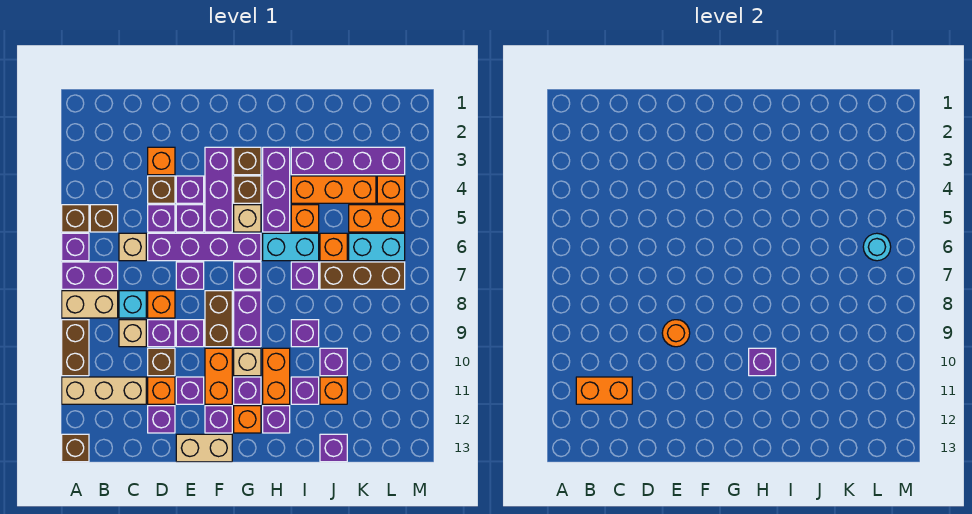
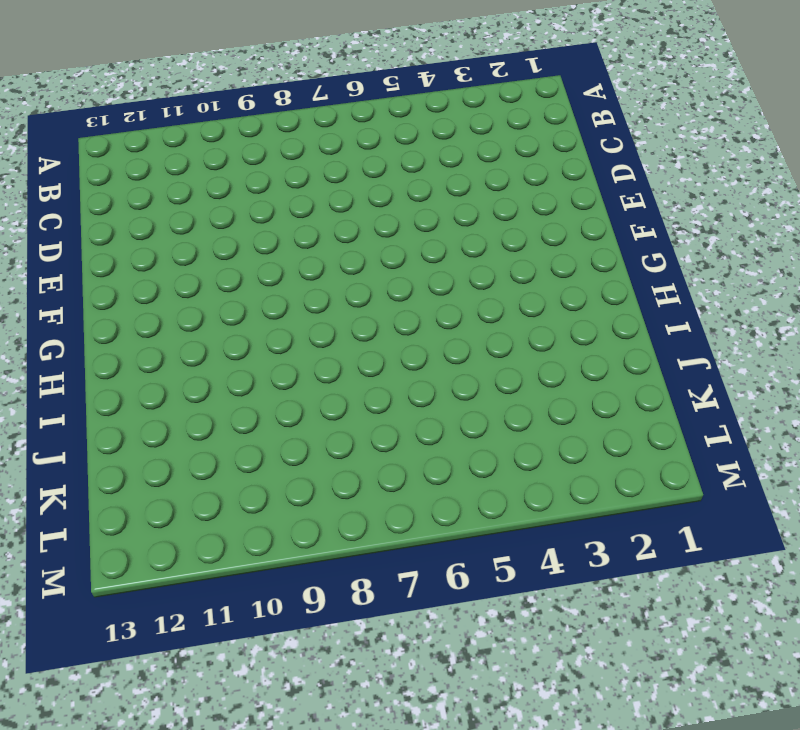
none -> brown 1x1 brick [62,205,89,232]
none -> purple 1x1 brick [62,233,89,261]
none -> purple 1x2 brick [62,262,118,289]
none -> tan 1x2 brick [62,291,118,318]

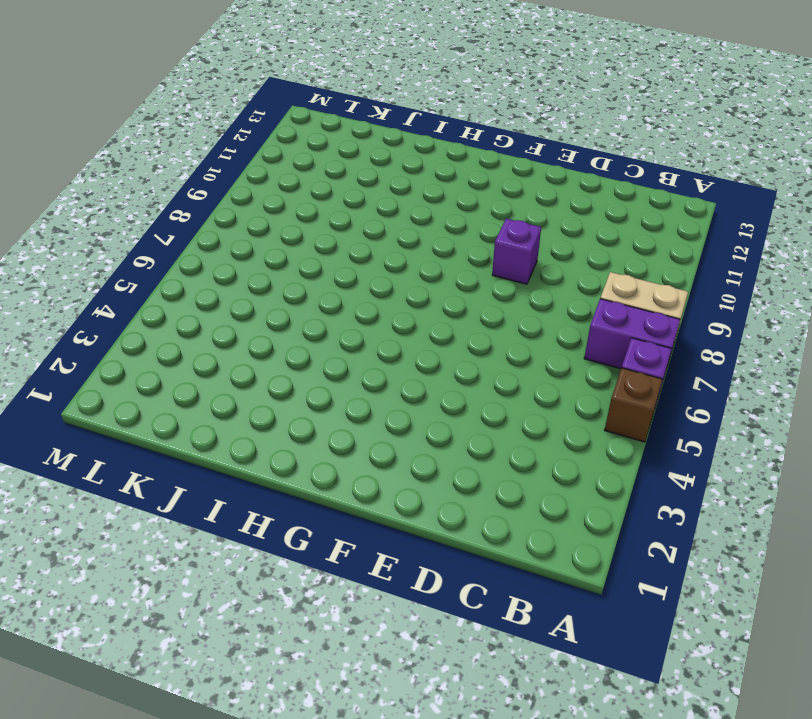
none -> brown 1x2 brick [62,320,89,376]
none -> tan 1x3 brick [62,377,146,404]
none -> brown 1x1 brick [62,434,89,462]
none -> brown 1x1 brick [90,205,118,232]

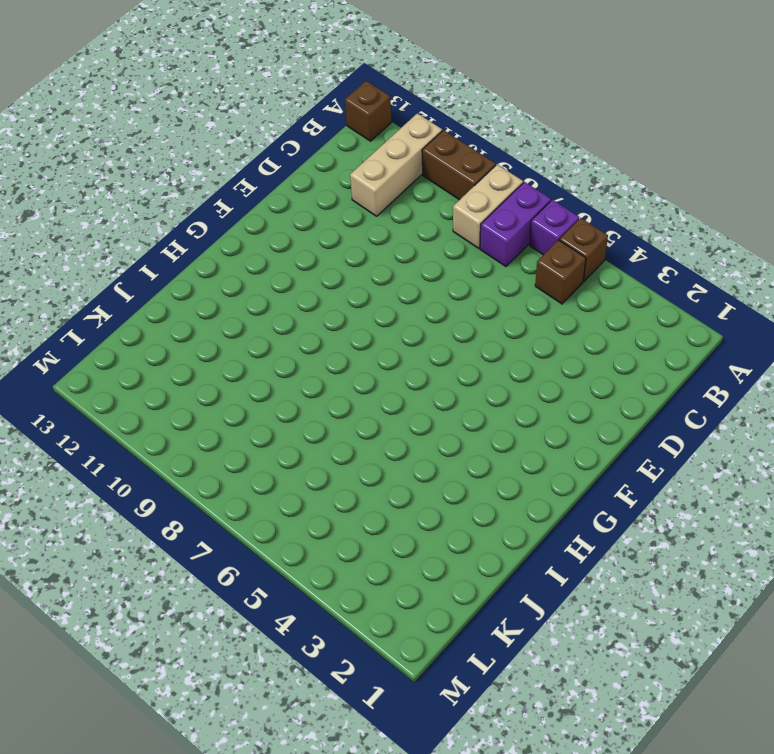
none -> tan 1x1 brick [119,233,146,261]
none -> cyan 1x1 brick [119,291,146,318]
none -> tan 1x1 brick [119,320,146,347]
none -> orange 1x1 brick [148,147,175,175]

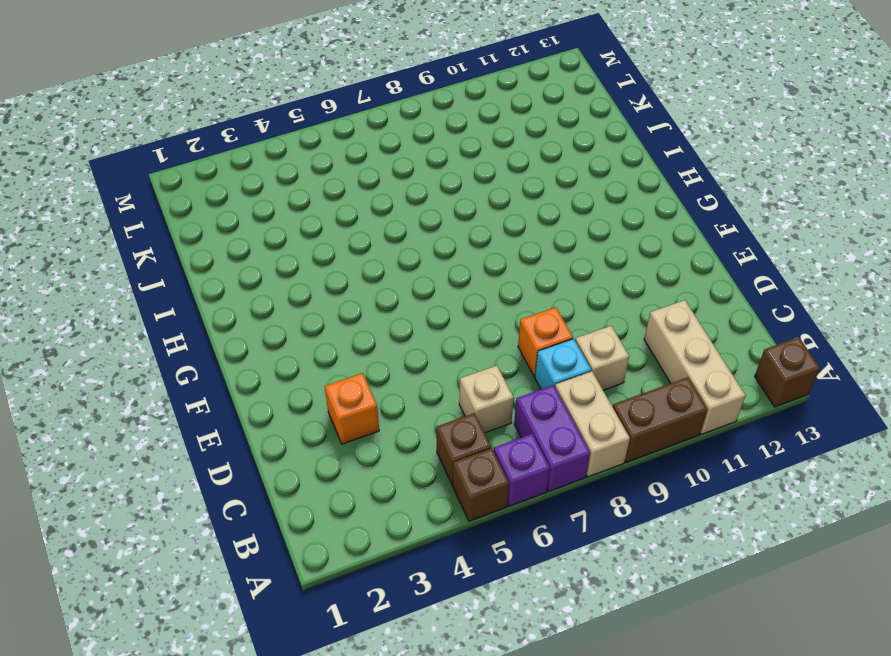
none -> brown 1x1 brick [148,176,175,203]
none -> purple 1x1 brick [148,205,175,232]
none -> purple 1x4 brick [148,233,261,261]
none -> purple 1x1 brick [148,320,175,347]

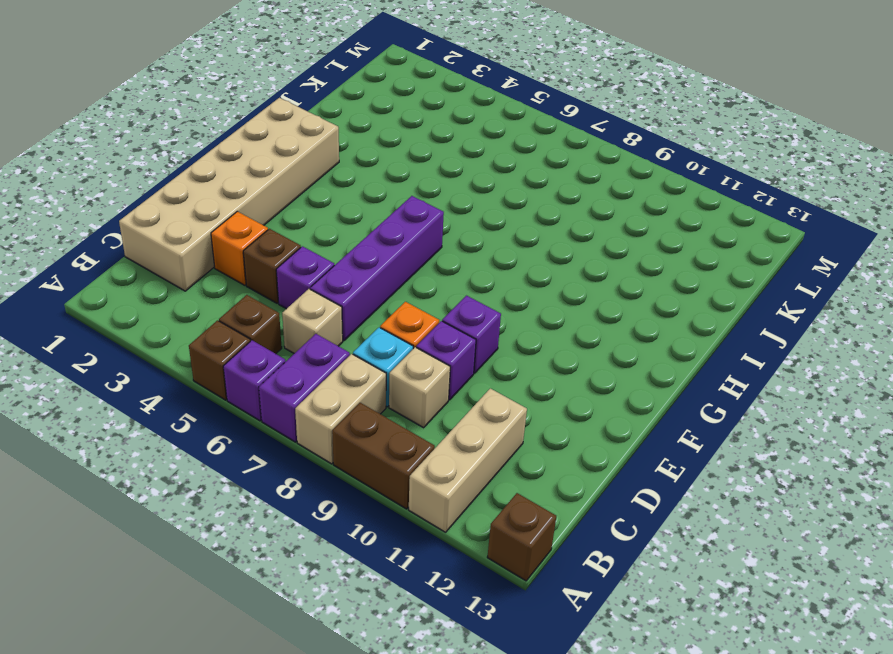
tan 2x6 brick [119,98,339,291] -> none
none -> brown 1x1 brick [148,348,175,376]
none -> orange 1x1 brick [148,377,175,404]
none -> purple 1x1 brick [148,406,175,433]
none -> purple 1x1 brick [176,176,204,203]

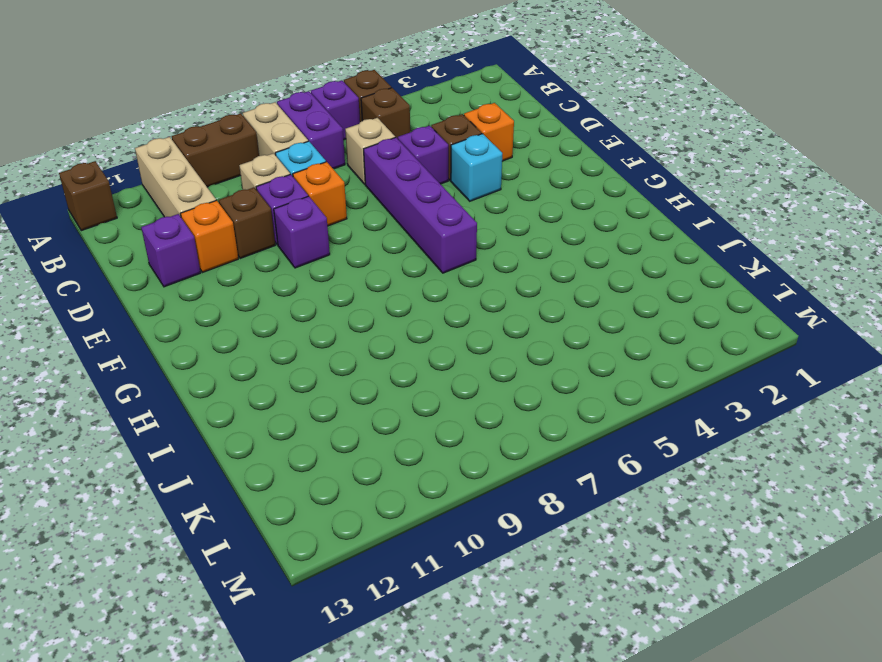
cyan 1x1 brick [451,134,502,201] -> purple 1x1 brick [176,176,204,203]
none -> purple 1x1 brick [176,205,204,232]
none -> purple 1x1 brick [176,262,204,289]
none -> purple 1x1 brick [176,377,204,404]
none -> tan 1x2 brick [176,434,232,462]

